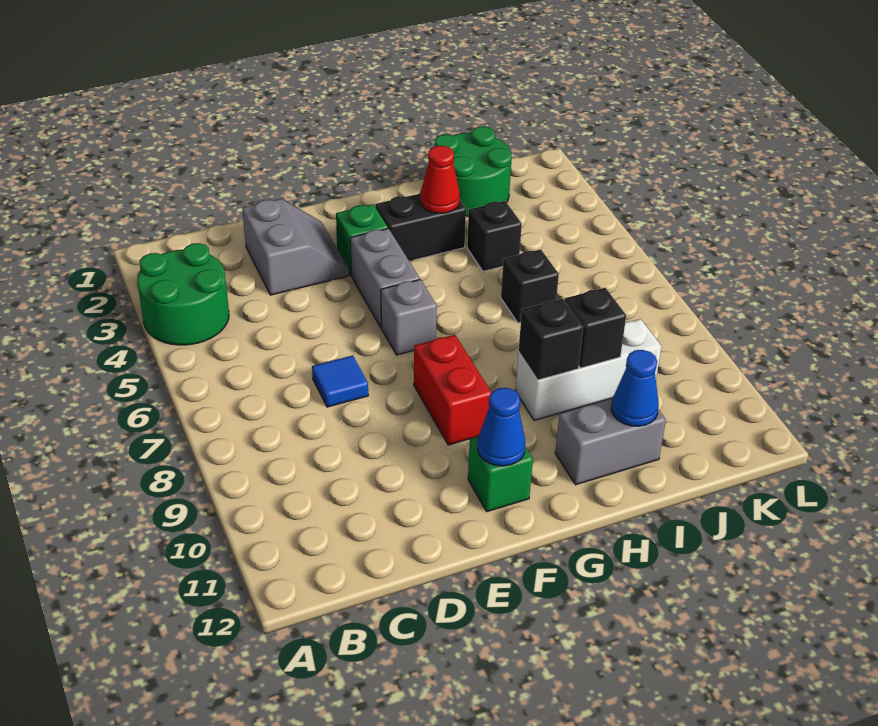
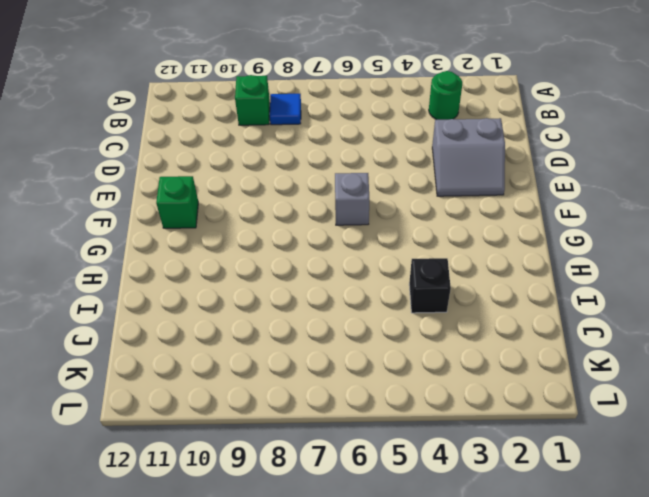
green 1x1 round brick [429,71,462,120] -> green 2x2 round brick [137,243,229,345]
blue 1x1 tile [270,94,301,125] -> blue 1x1 tile moved to [312,355,368,407]
green 1x1 brick [235,75,270,125] -> green 1x1 brick moved to [336,204,388,275]
none -> grey 1x2 brick [350,228,420,327]
none -> red 1x2 brick [414,335,491,445]
none -> black 1x2 brick [375,193,466,261]

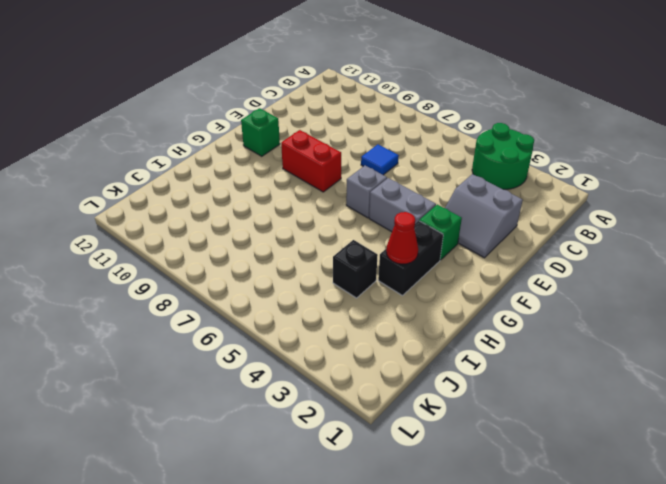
none -> white 1x3 brick [516,319,662,420]
none -> grey 1x2 brick [555,399,666,485]
none -> green 2x2 round brick [435,126,512,217]

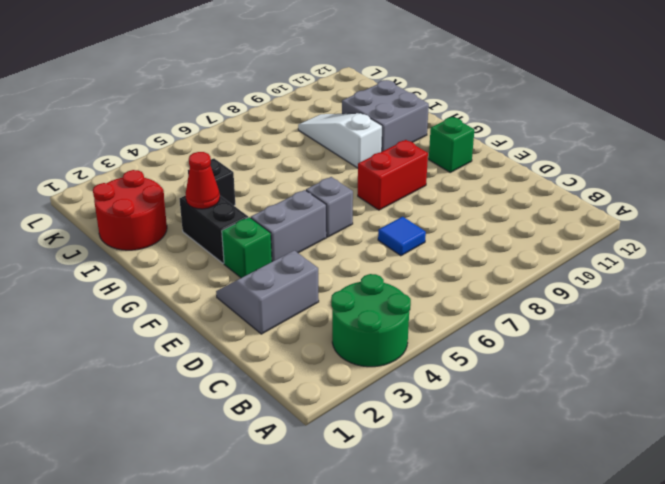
white 1x3 slope [298,113,382,168] -> white 1x3 brick [516,319,662,420]
grey 2x2 brick [342,80,429,151] -> grey 1x2 brick [555,399,666,485]
red 2x2 round brick [93,170,167,250] -> green 2x2 round brick [435,126,512,217]
none -> black 1x1 brick [501,249,559,323]
none -> blue 1x1 cone [477,388,525,466]
none -> black 1x1 brick [519,299,583,380]

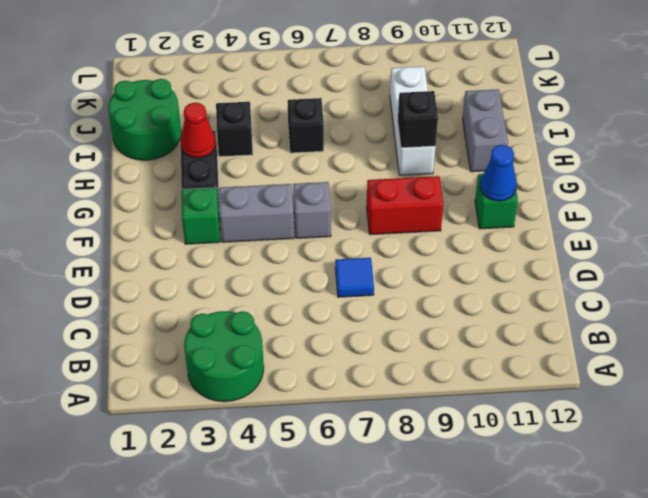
none -> grey 2x2 slope [242,199,349,295]
none -> black 1x1 brick [565,288,626,368]
none -> blue 1x1 cone [611,350,659,426]

